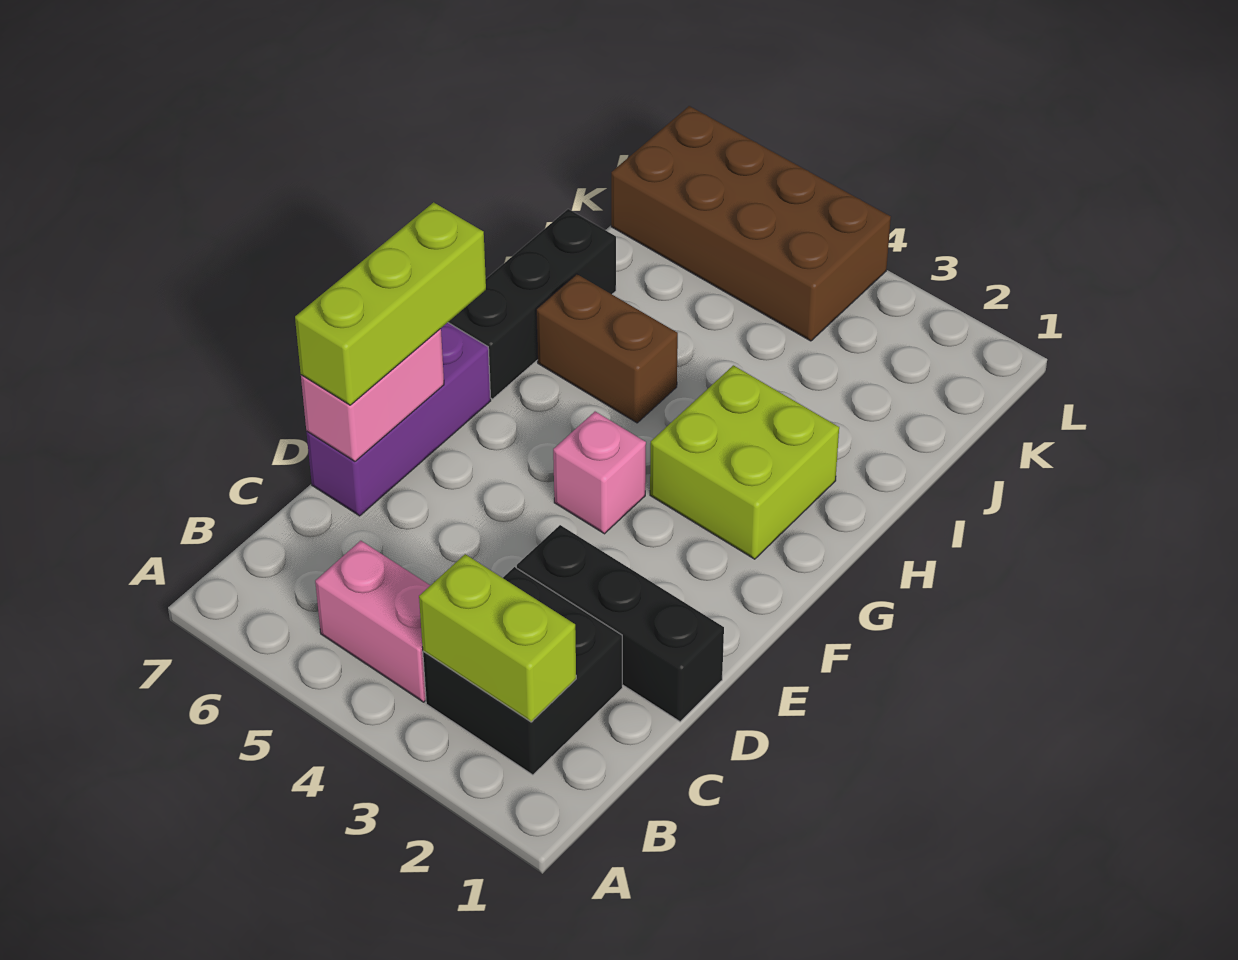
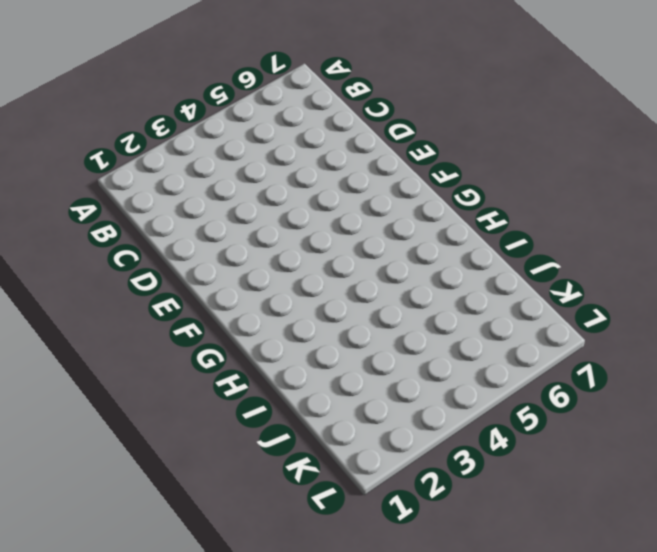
none -> black 2x2 brick [423,567,622,775]
none -> pink 1x2 brick [315,541,430,702]
none -> black 1x3 brick [517,525,724,722]

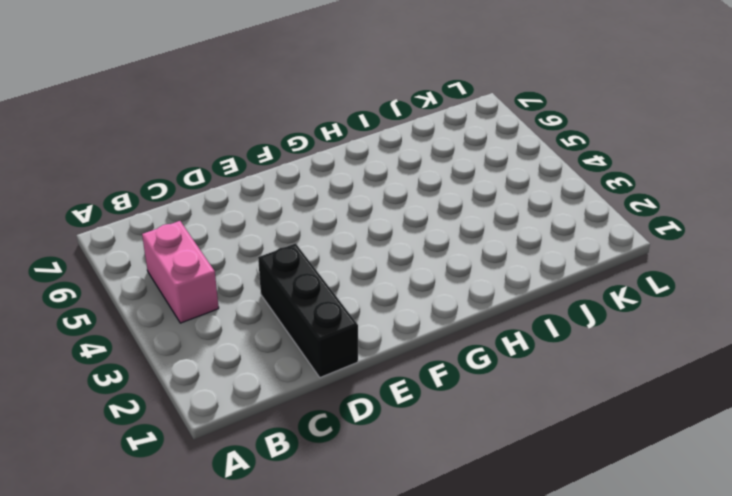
none -> black 2x2 brick [423,567,622,775]
none -> purple 1x3 brick [307,323,491,516]
none -> pink 1x1 brick [553,412,646,534]

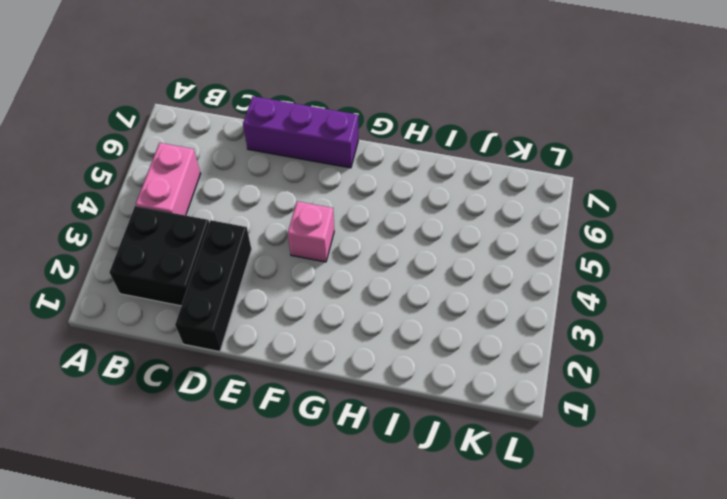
none -> lime 2x2 brick [650,365,839,559]
none -> black 1x3 brick [448,209,616,399]
none -> brown 1x2 brick [536,274,678,423]

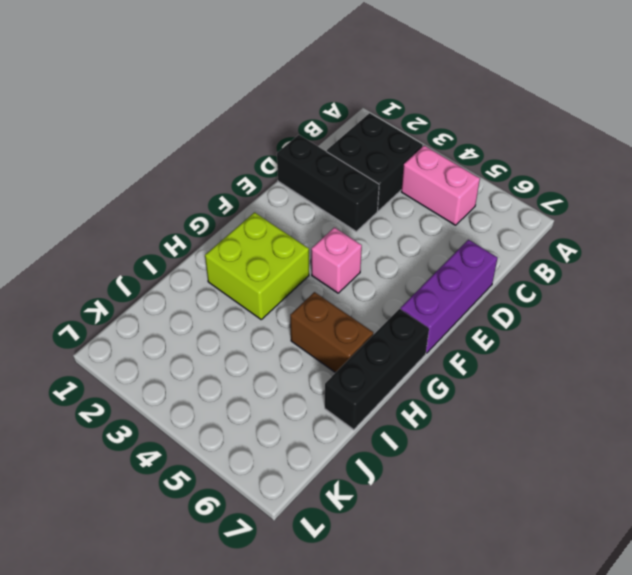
none -> brown 2x4 brick [611,106,891,341]
none -> lime 1x2 brick [419,554,576,722]
none -> pink 1x2 brick [301,329,444,461]

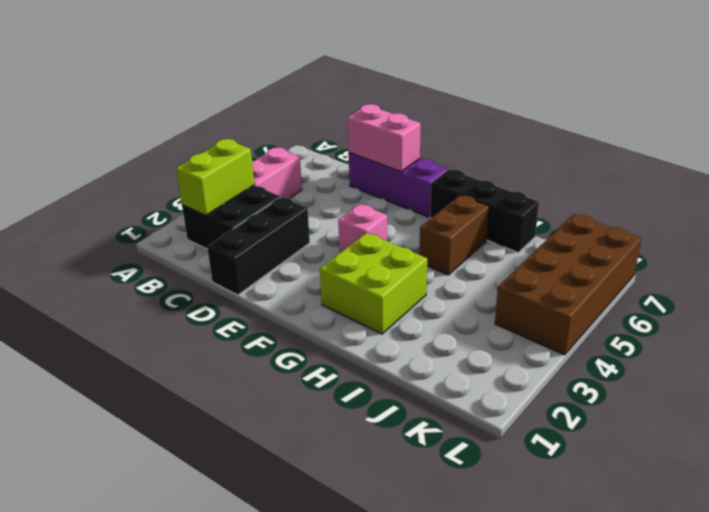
none -> lime 1x3 brick [295,202,486,405]

